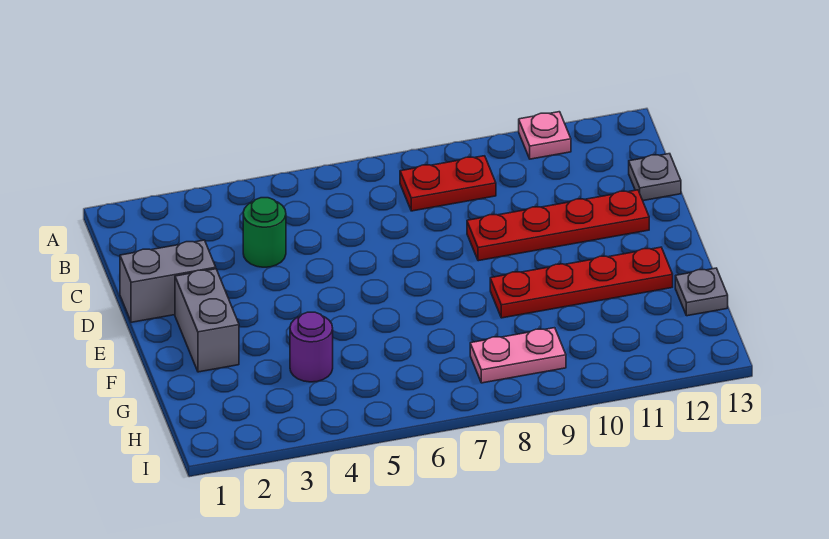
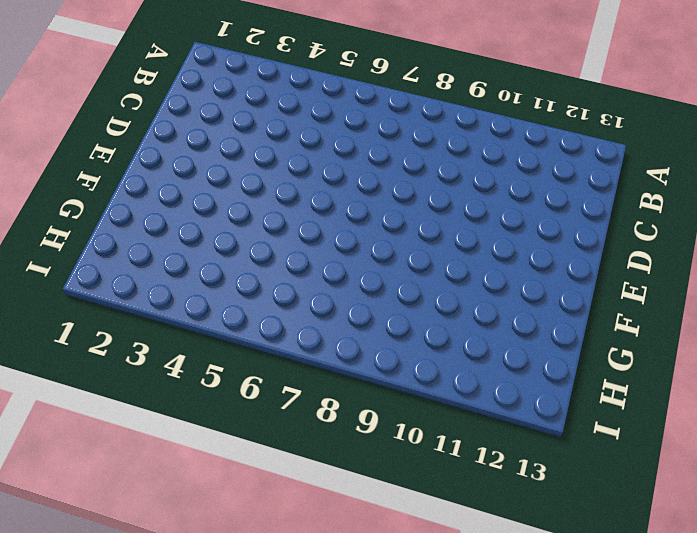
none -> pink 1x1 plate [519,112,571,159]
none -> red 1x2 plate [400,156,496,211]

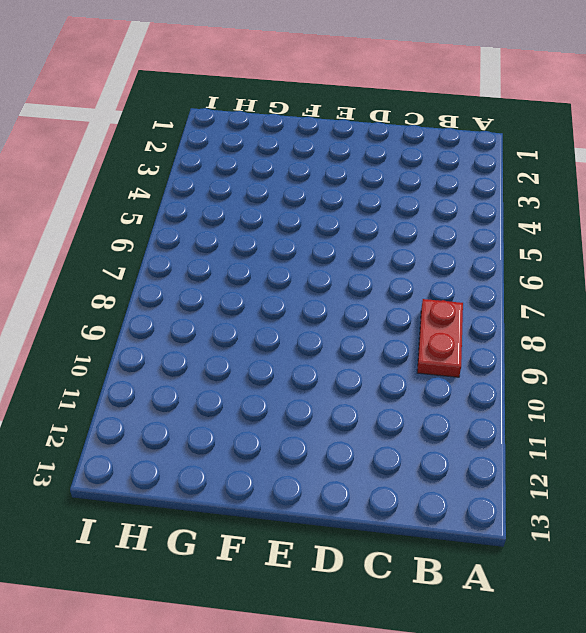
none -> pink 1x1 plate [519,112,571,159]
none -> green 1x1 round brick [243,198,286,267]

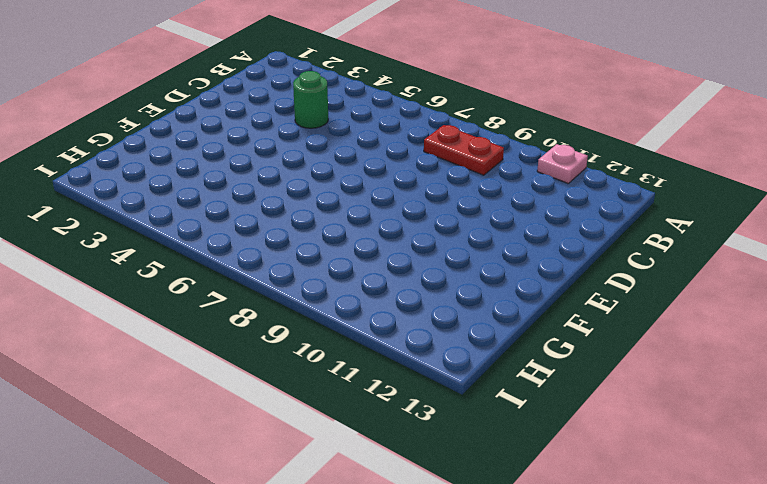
none -> grey 1x1 plate [629,154,681,200]
none -> grey 1x2 brick [120,240,216,322]

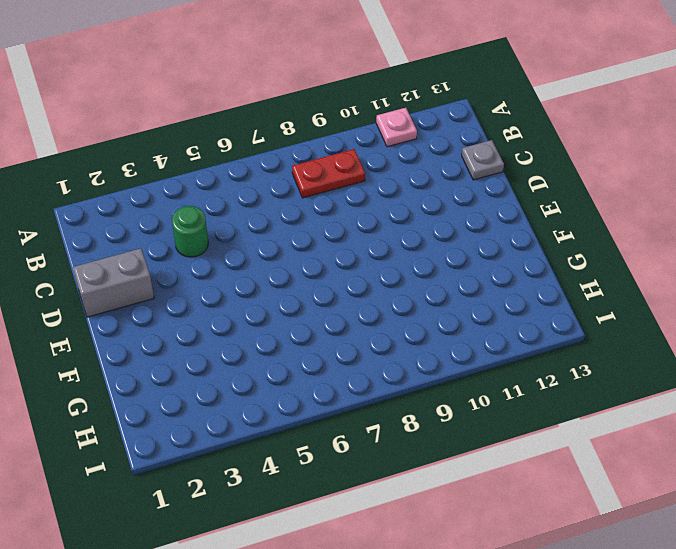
none -> red 1x4 plate [467,190,649,261]
none -> grey 1x2 brick [175,269,239,372]

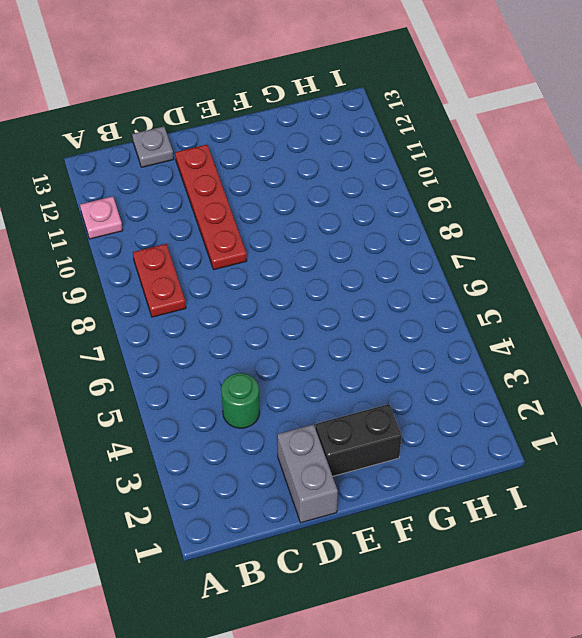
black 1x2 brick [315,404,402,476] -> grey 1x2 brick [175,269,239,372]
none -> red 1x4 plate [490,247,673,318]
none -> purple 1x1 round brick [290,312,333,382]

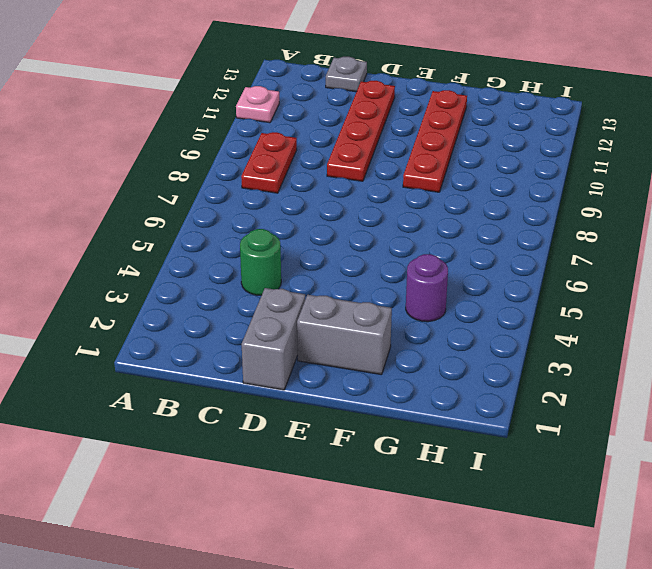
none -> grey 1x1 plate [675,268,728,316]
none -> pink 1x2 plate [470,328,566,383]

